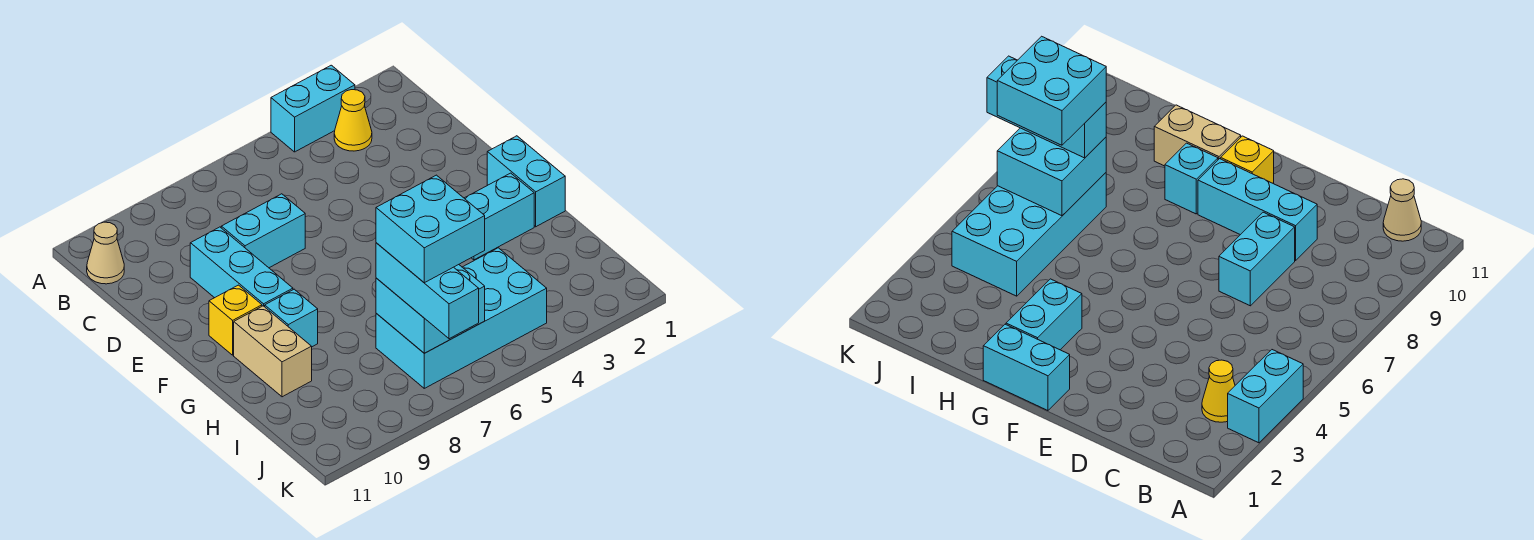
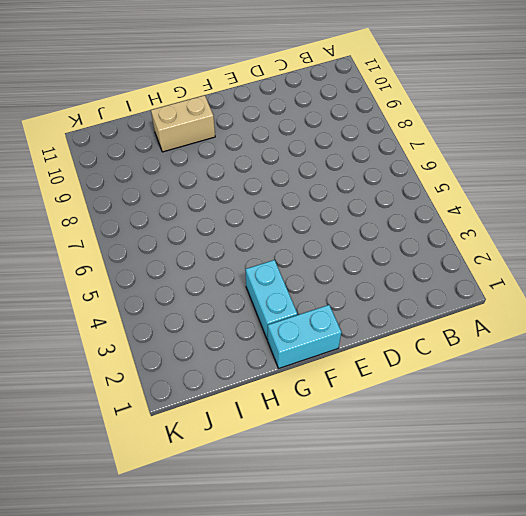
none -> cyan 1x2 brick [271,65,355,152]
none -> yellow 1x1 cone [334,90,372,151]
none -> tan 1x1 cone [87,222,124,284]

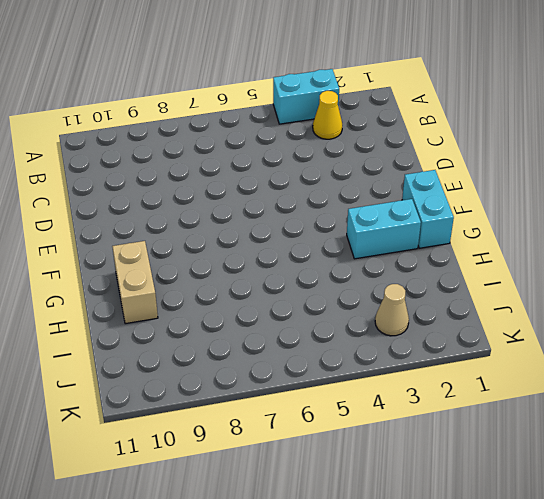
tan 1x1 cone [375,284,409,336] -> tan 1x1 cone moved to [87,222,124,284]
none -> cyan 1x2 brick [221,194,305,268]
none -> cyan 1x3 brick [190,227,293,307]
none -> yellow 1x1 brick [209,285,262,355]

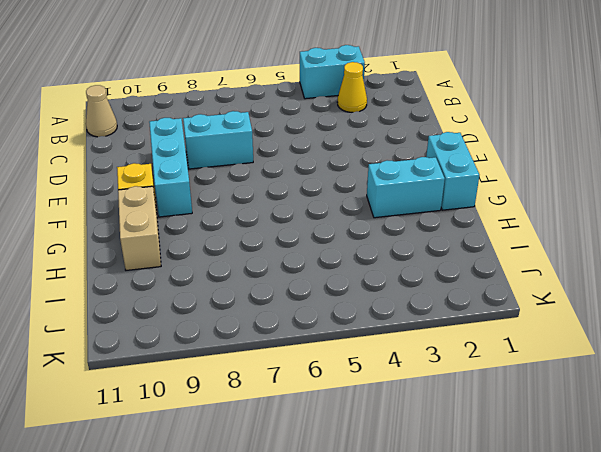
none -> cyan 1x1 brick [265,289,318,347]
none -> cyan 2x4 brick [376,248,547,388]
none -> cyan 2x2 brick [376,265,485,353]

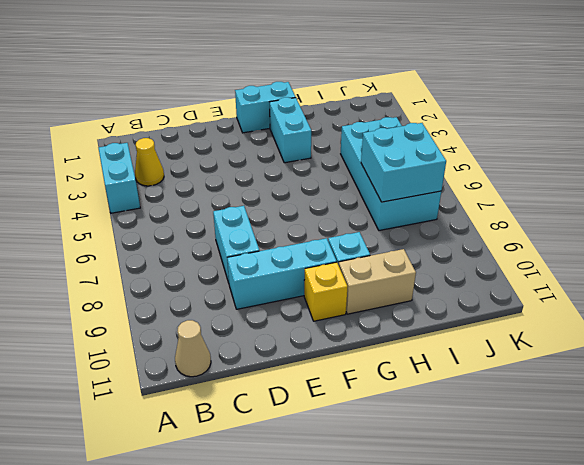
none -> cyan 1x3 brick [376,243,479,339]
none -> cyan 2x2 brick [376,175,485,283]

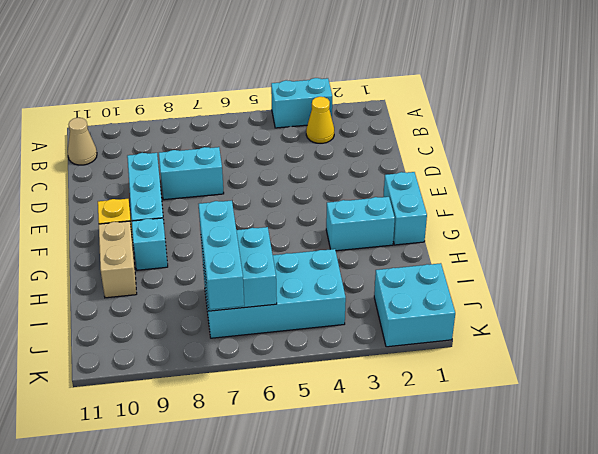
cyan 2x2 brick [374,263,455,347] -> cyan 2x2 brick moved to [376,175,485,283]

